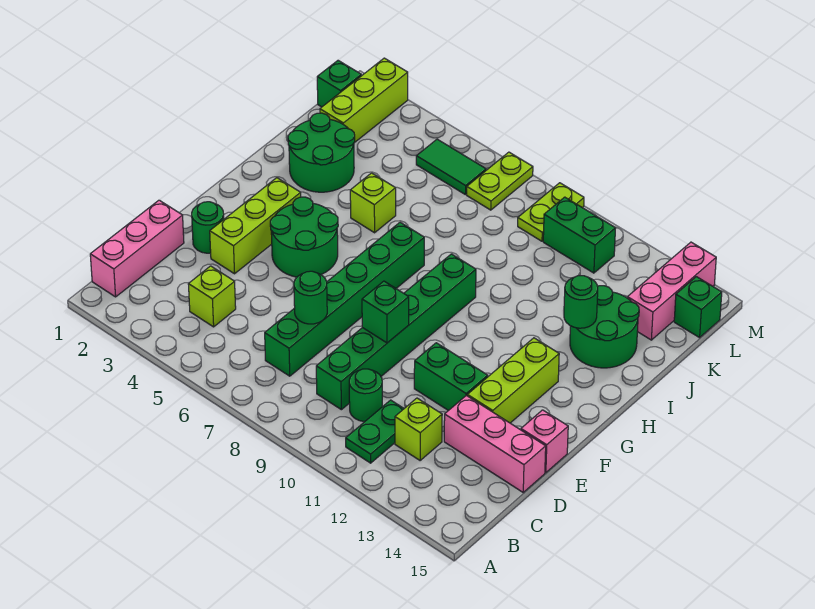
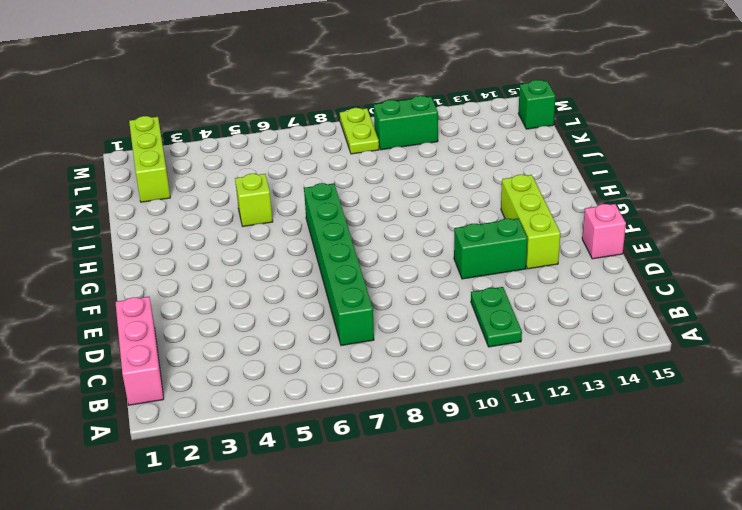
none -> lime 1x1 brick [188,266,236,327]
none -> green 1x6 brick [316,254,476,410]
none -> green 1x1 round brick [349,369,382,422]

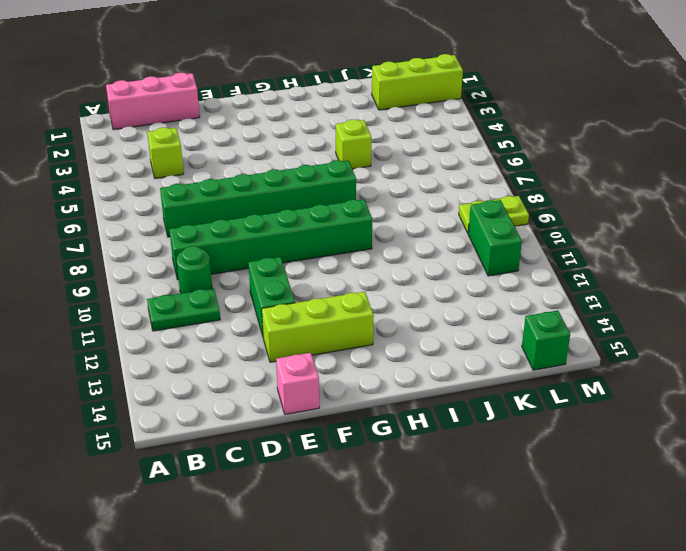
none -> lime 1x1 brick [395,398,442,460]
none -> pink 1x3 brick [444,396,546,492]
none -> green 1x1 round brick [192,202,224,253]

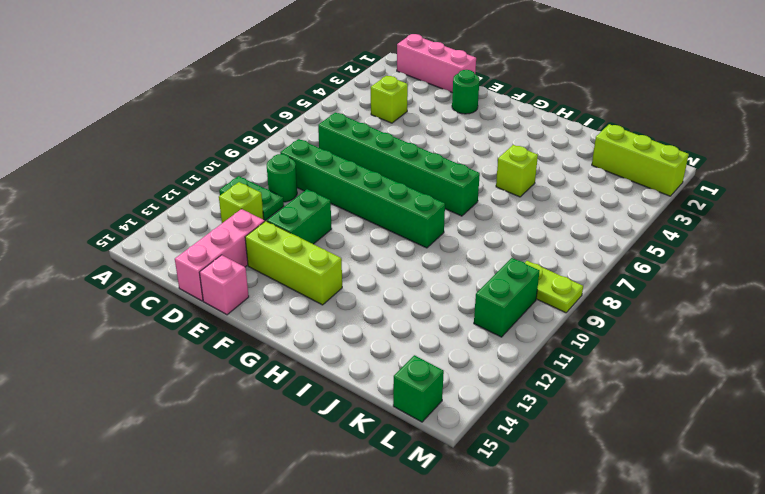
none -> lime 1x3 brick [210,178,301,274]
none -> green 2x2 round brick [270,197,338,277]
none -> green 2x2 round brick [288,113,355,192]

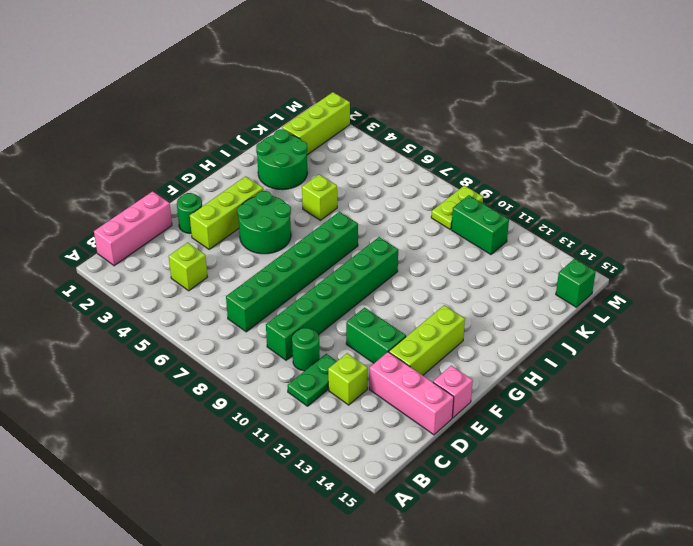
none -> green 2x2 round brick [570,286,639,368]
none -> pink 1x3 brick [627,242,716,340]
none -> green 1x1 brick [317,61,361,107]

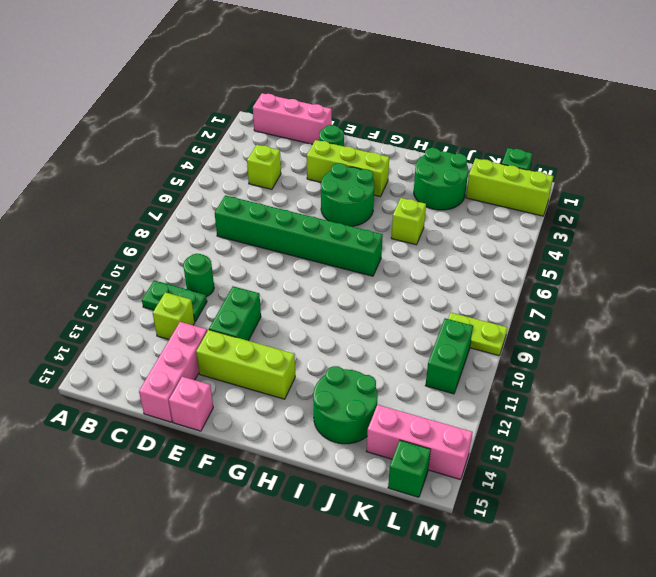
none -> green 1x6 brick [316,254,476,410]
none -> green 1x2 tile [416,139,486,195]
none -> lime 1x2 plate [467,152,533,210]

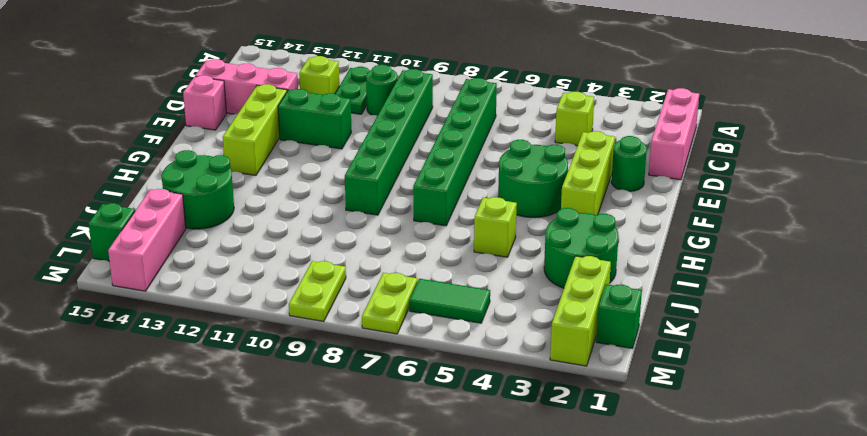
none -> green 1x2 brick [543,197,616,273]
none -> green 1x1 round brick [294,271,327,324]
none -> green 1x1 brick [362,281,409,343]

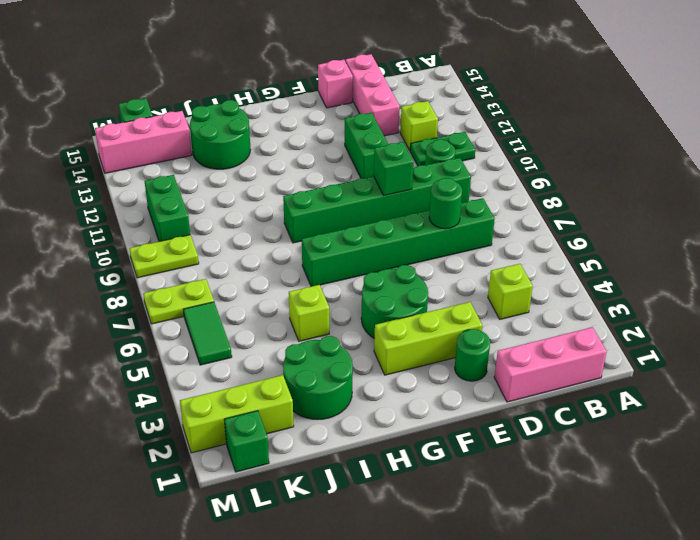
none -> lime 1x3 brick [467,338,559,423]
none -> green 1x1 round brick [564,276,598,328]

